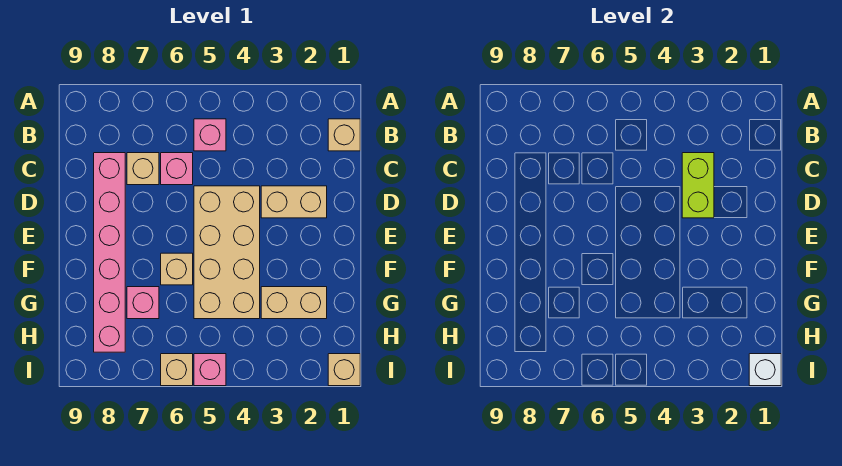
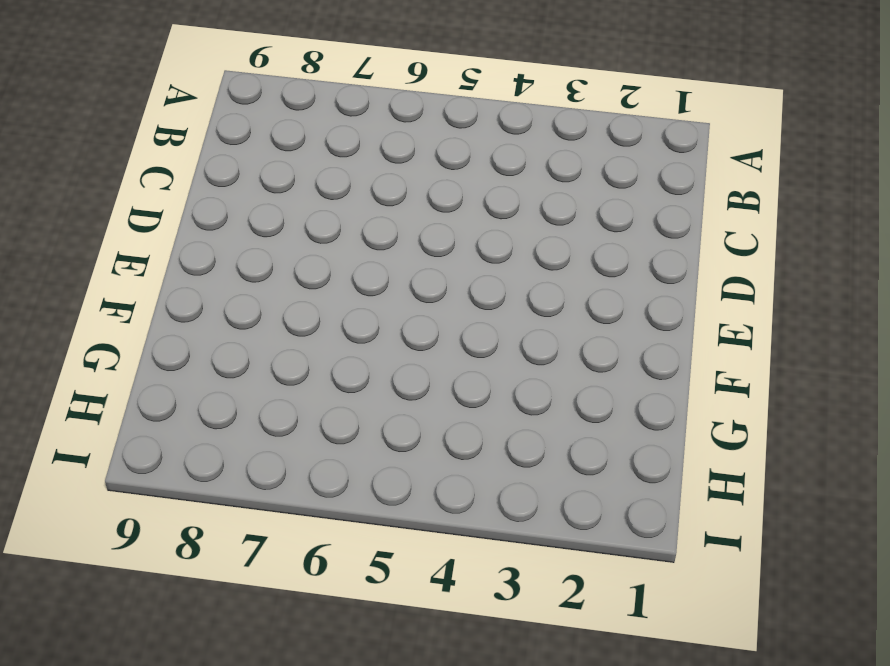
none -> tan 1x1 brick [328,119,360,151]
none -> pink 1x1 brick [194,119,226,151]
none -> pink 1x1 brick [161,153,193,185]

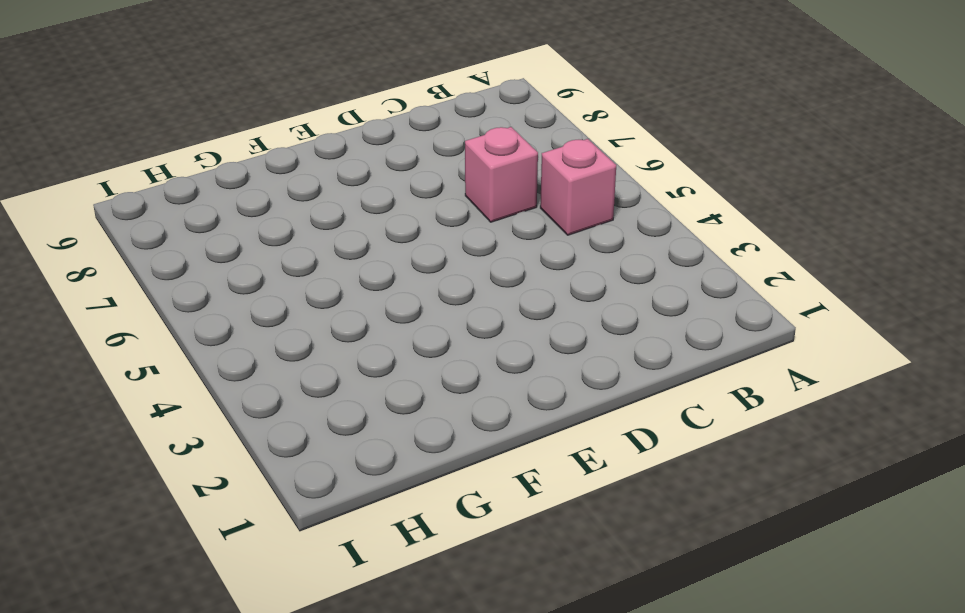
none -> tan 1x1 brick [328,119,360,151]
none -> tan 1x1 brick [127,153,159,185]
none -> pink 1x6 brick [94,153,125,352]

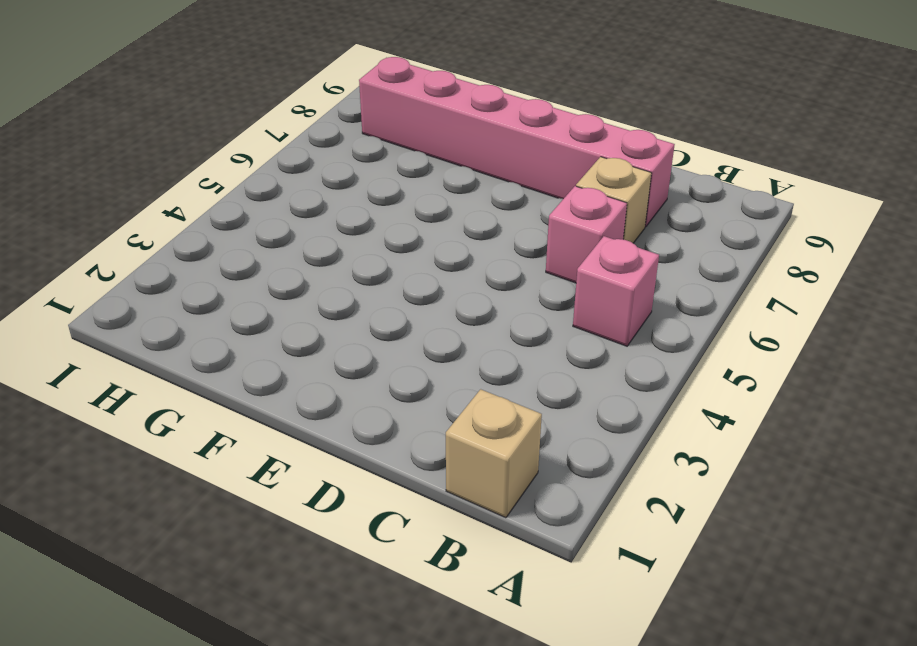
none -> tan 1x2 brick [261,186,327,218]
none -> tan 2x4 brick [194,186,260,319]
none -> tan 1x1 brick [161,253,193,285]

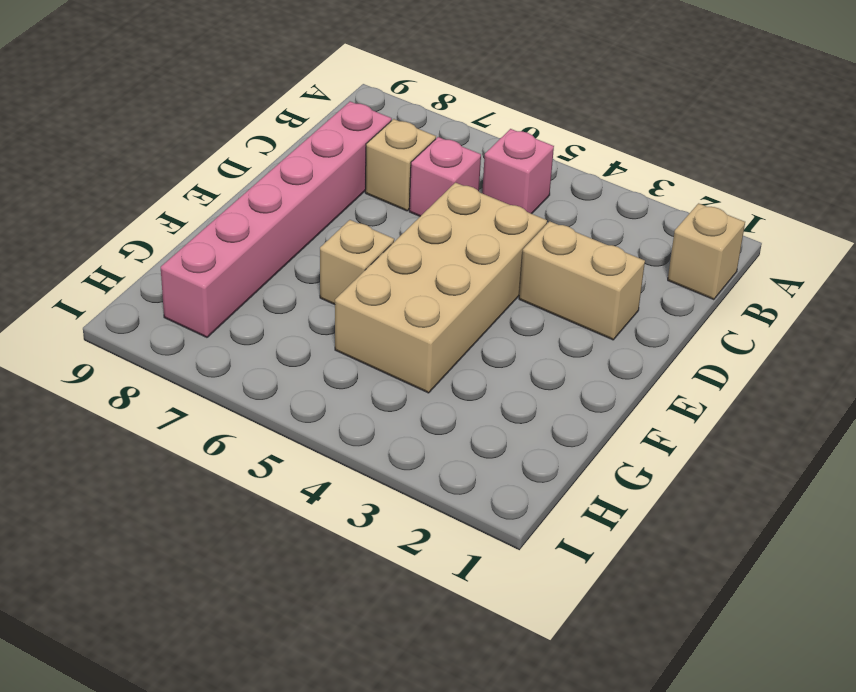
none -> tan 1x2 brick [261,287,327,319]
none -> pink 1x1 brick [127,287,159,319]
none -> tan 1x1 brick [328,354,360,386]

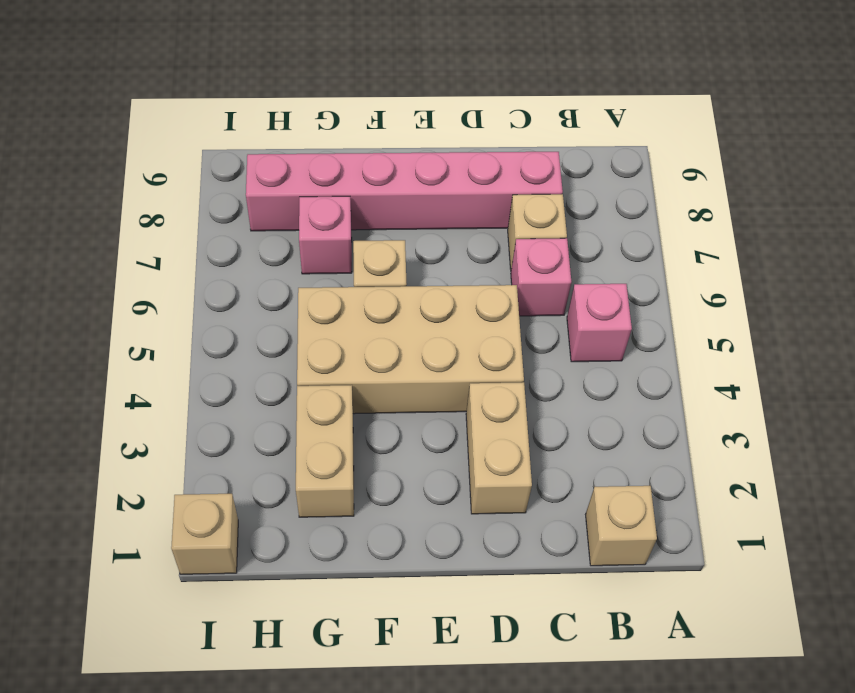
none -> pink 1x1 brick [194,354,226,386]
none -> tan 1x1 brick [161,354,193,386]
none -> lime 1x2 brick [682,153,714,218]

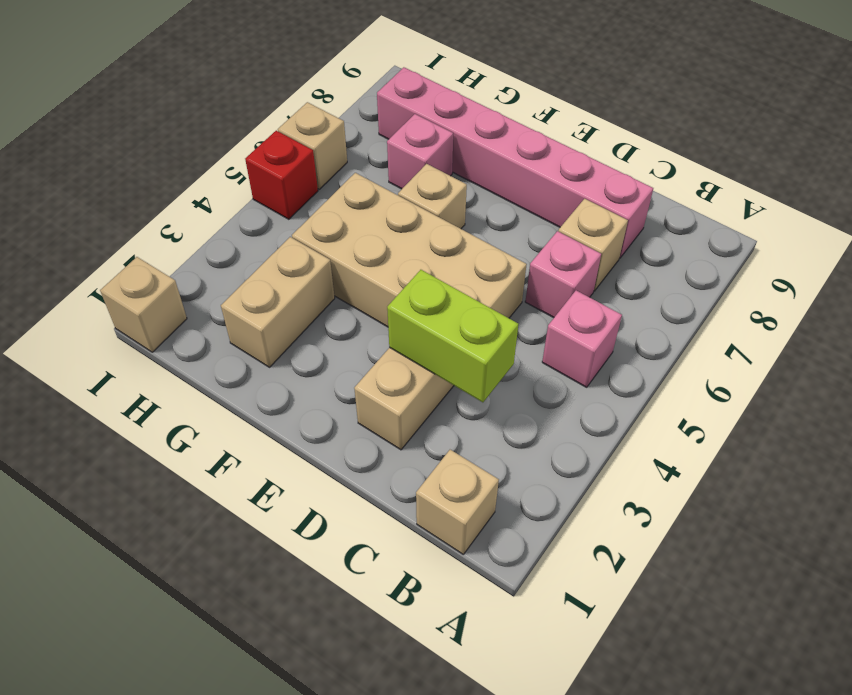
red 1x1 brick [245,131,318,219] -> pink 1x1 brick [194,354,226,386]
none -> white 1x1 brick [749,354,781,386]

